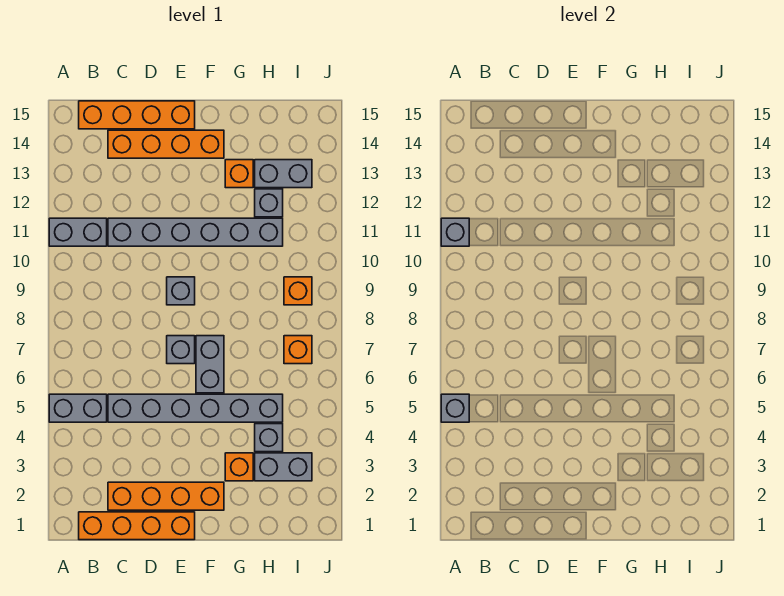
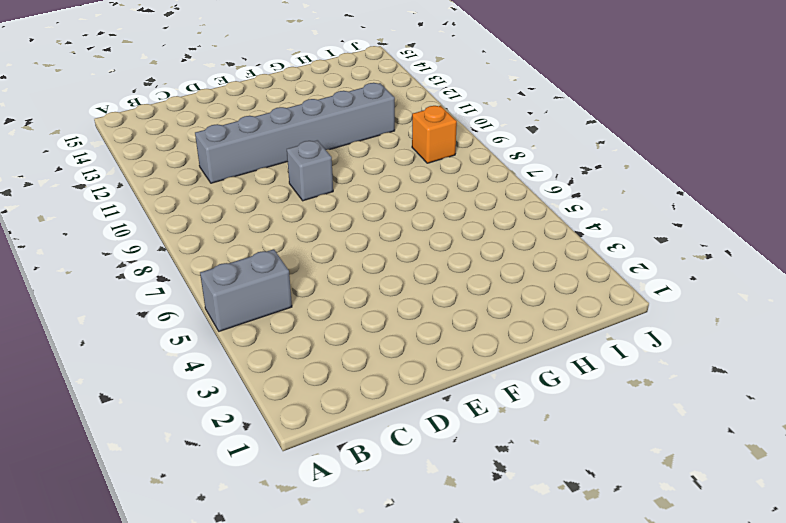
none -> grey 1x2 brick [49,218,107,246]
none -> orange 1x4 brick [79,512,195,540]
none -> orange 1x4 brick [79,101,195,129]

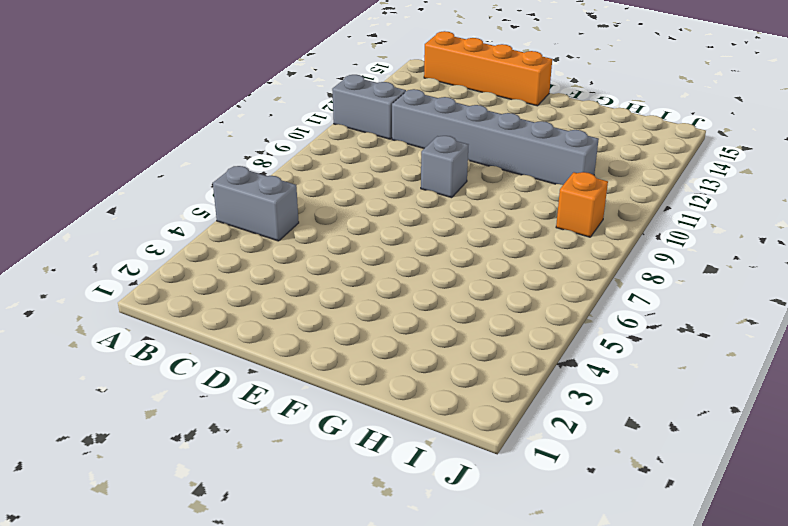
none -> orange 1x4 brick [79,512,195,540]
none -> orange 1x4 brick [108,482,224,510]
none -> grey 1x6 brick [108,394,283,422]

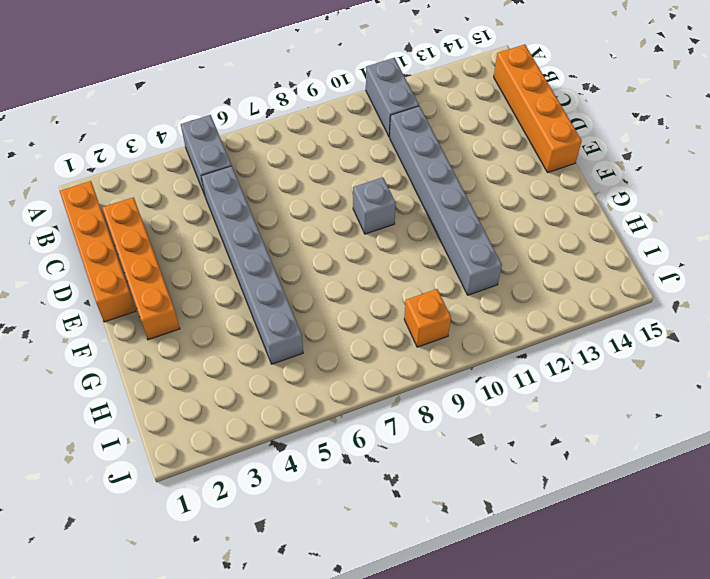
none -> orange 1x4 brick [108,130,224,158]
none -> grey 1x1 brick [167,336,195,364]
none -> grey 1x2 brick [196,336,224,393]

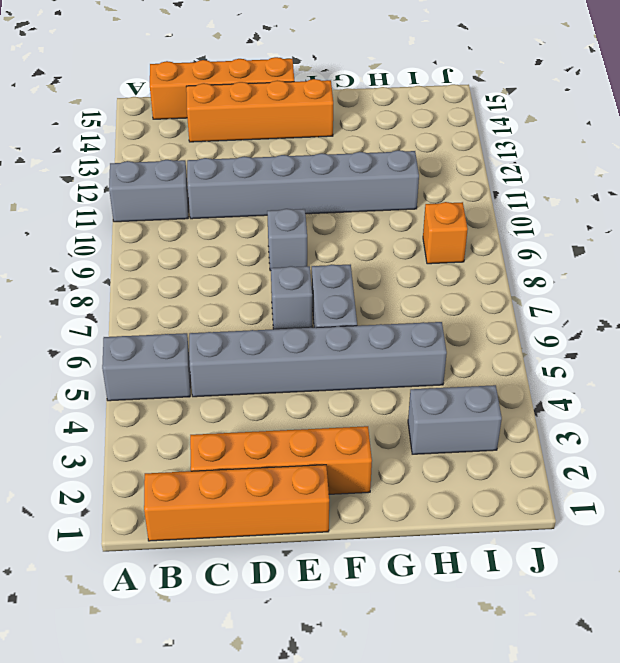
none -> orange 1x1 brick [225,453,253,481]
none -> orange 1x1 brick [225,160,253,188]
none -> grey 1x1 brick [255,424,283,452]

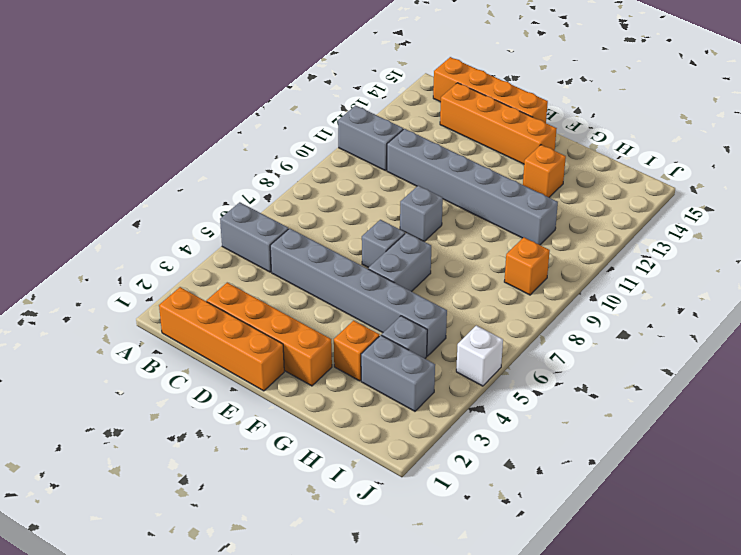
white 1x1 brick [456,325,503,386] -> none
none -> grey 1x1 brick [255,189,283,217]
none -> grey 1x2 brick [255,160,312,188]
none -> orange 1x1 brick [284,336,312,364]

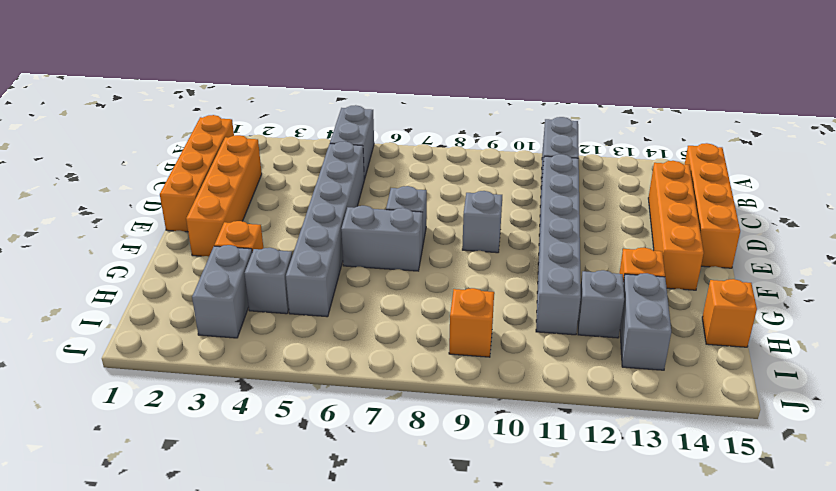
orange 1x1 brick [702,279,757,347] -> orange 1x1 brick moved to [284,336,312,364]
none -> grey 1x1 brick [441,394,469,422]
none -> grey 1x1 brick [441,218,469,246]

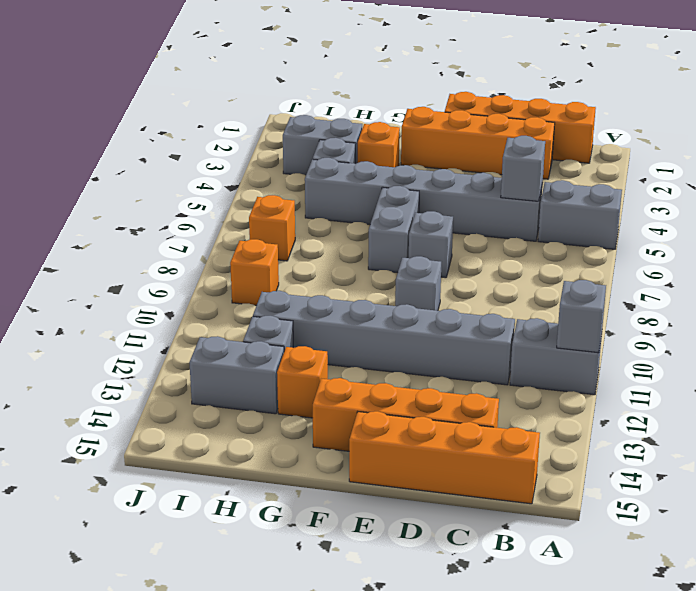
grey 1x1 brick [501,136,545,201] -> grey 1x1 brick moved to [441,394,469,422]

